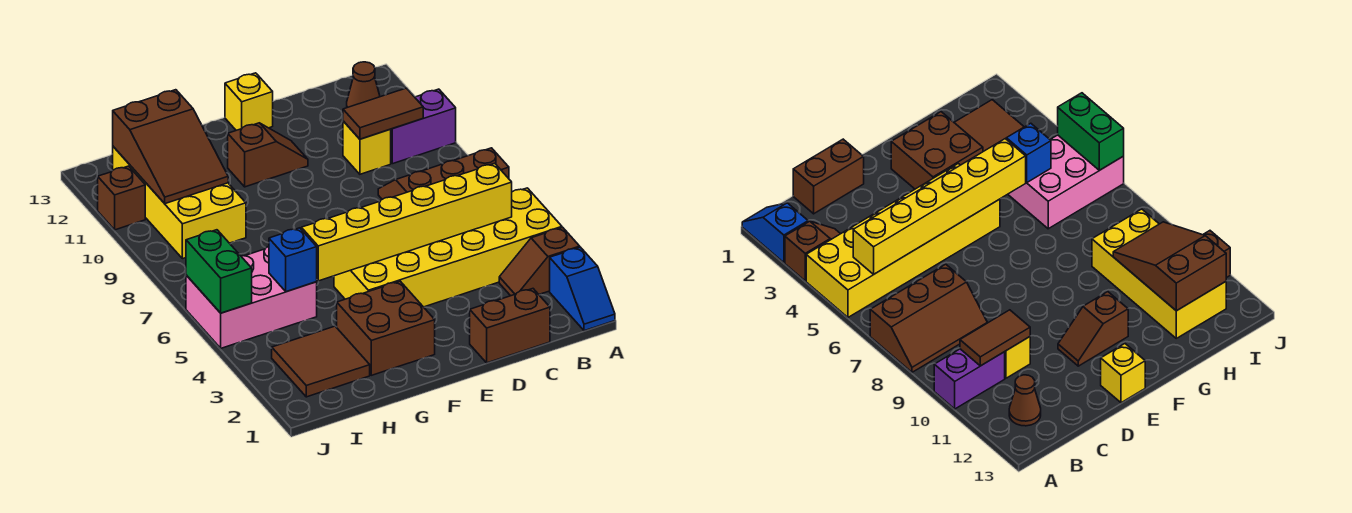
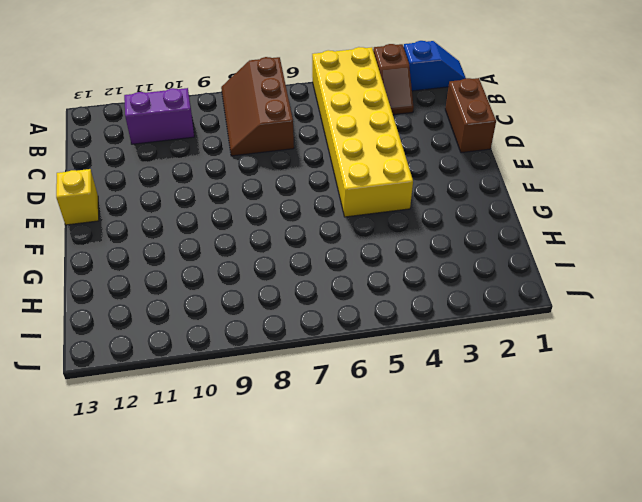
purple 1x2 brick [124,88,194,144] -> purple 1x2 brick turned to [391,89,456,164]
none -> brown 1x1 cone [347,62,380,107]
none -> yellow 1x1 brick [343,121,391,174]
none -> brown 1x2 slope [228,123,308,187]

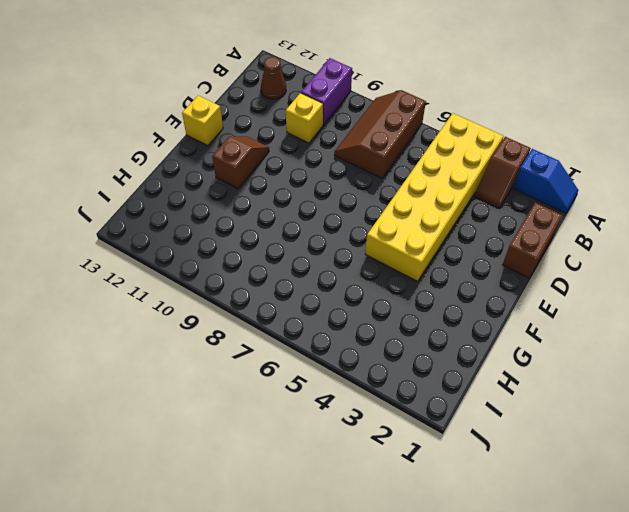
none -> brown 2x2 brick [337,281,435,375]
none -> brown 2x2 tile [272,326,370,397]
none -> pink 2x3 brick [186,246,317,348]

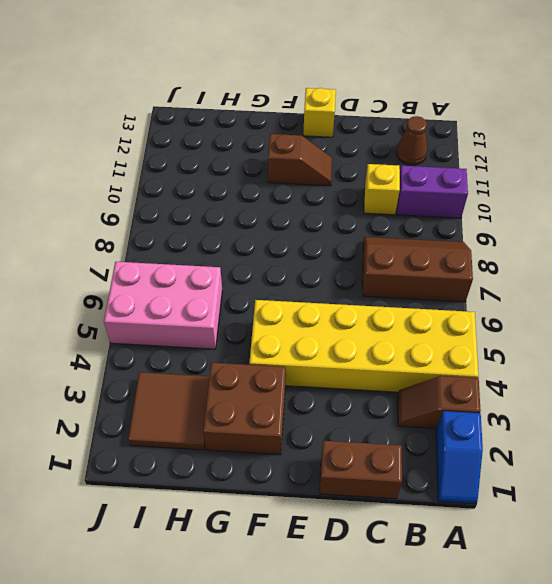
none -> yellow 2x4 brick [113,147,246,259]
none -> brown 1x1 brick [98,166,145,230]
none -> yellow 1x6 brick [301,163,512,281]

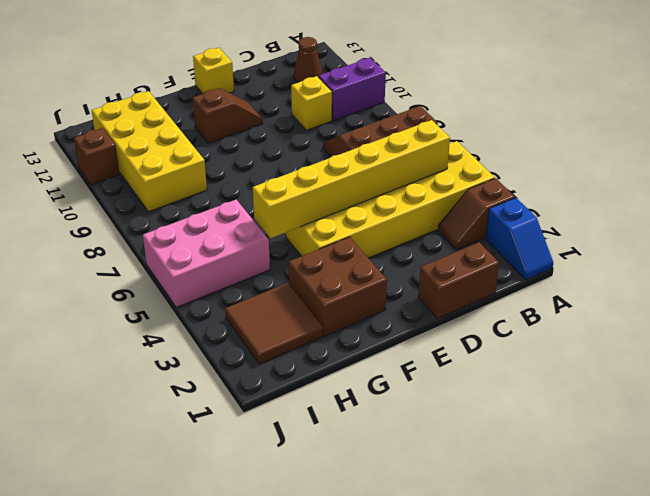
none -> brown 1x2 tile [343,88,423,139]
none -> blue 1x1 brick [269,228,317,292]
none -> brown 2x3 slope [113,90,228,204]

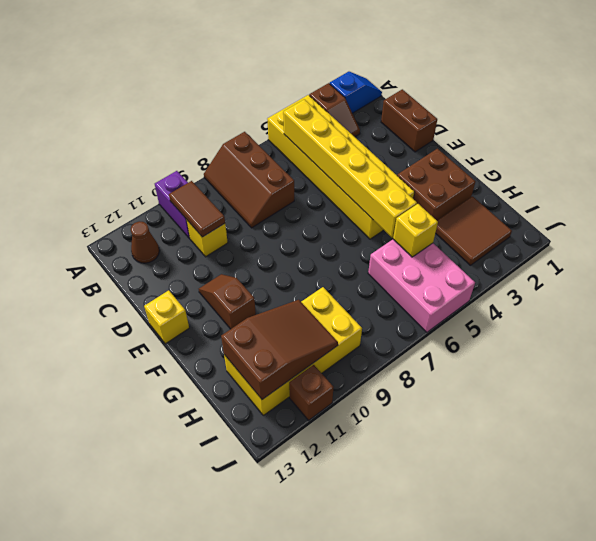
yellow 1x1 brick [393,204,438,257] -> blue 1x1 brick [269,228,317,292]
none -> green 1x2 brick [186,230,252,313]

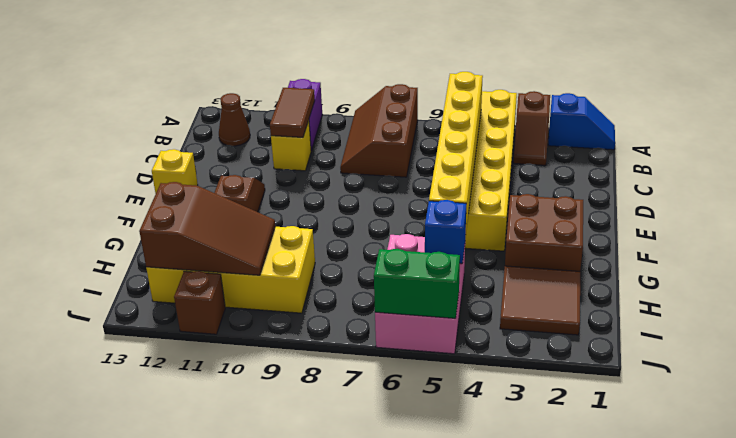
none -> brown 1x2 brick [470,289,550,363]

